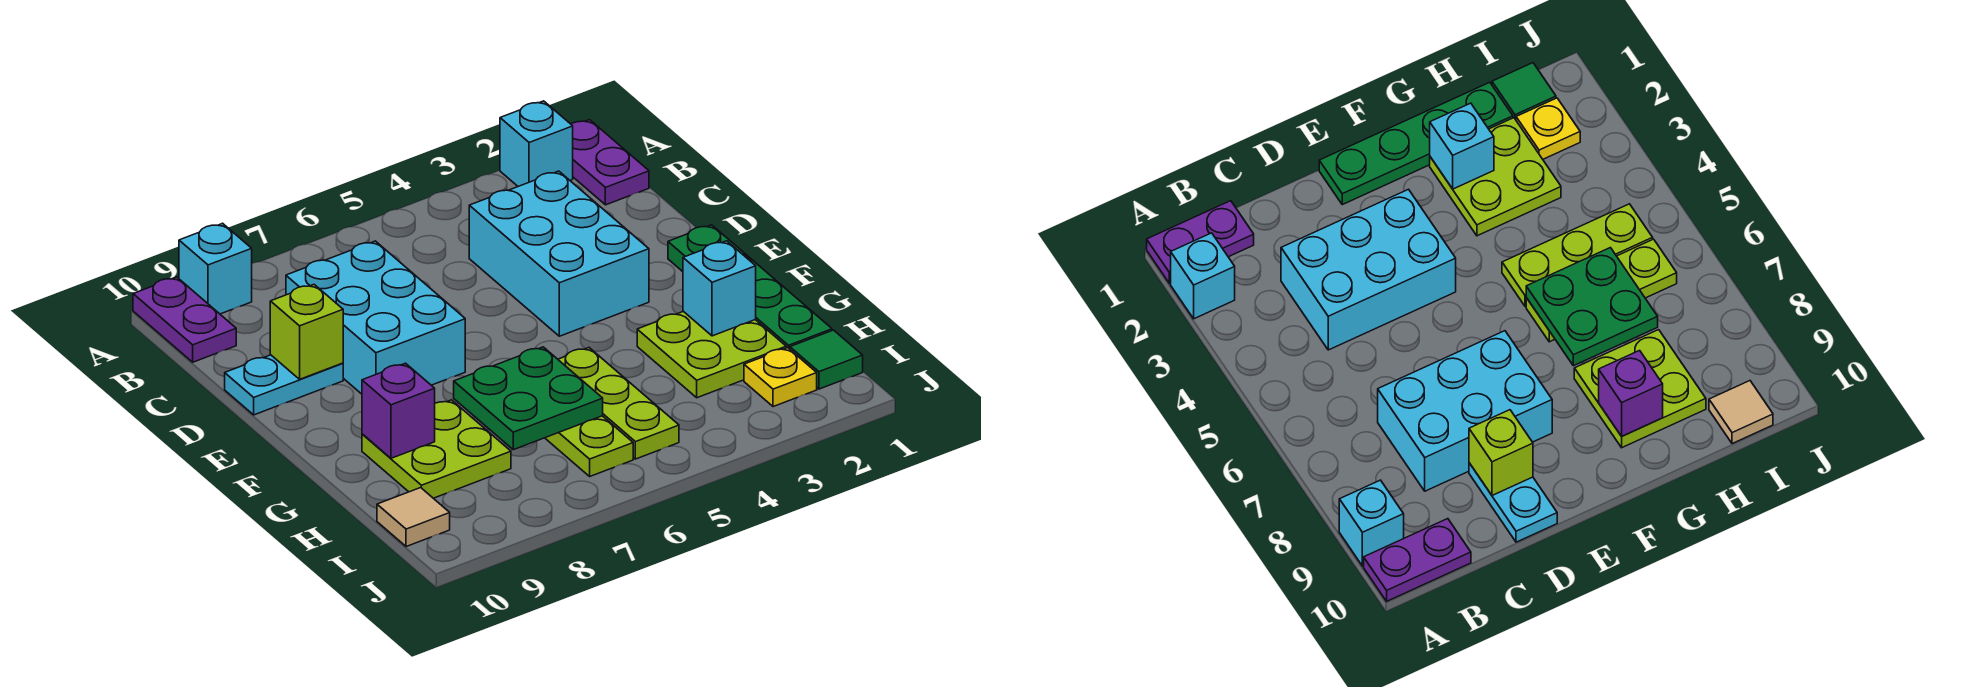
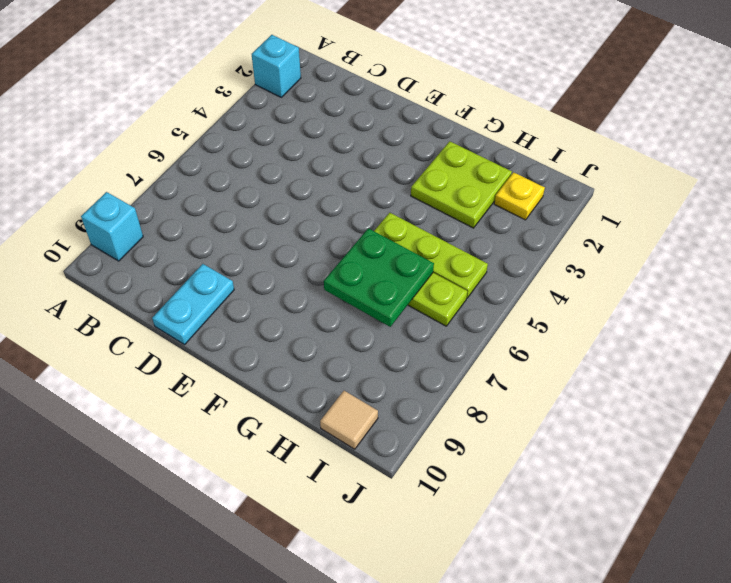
none -> purple 1x2 plate [571,120,649,205]
none -> purple 1x2 plate [133,277,236,362]
none -> cyan 2x3 brick [469,171,649,336]

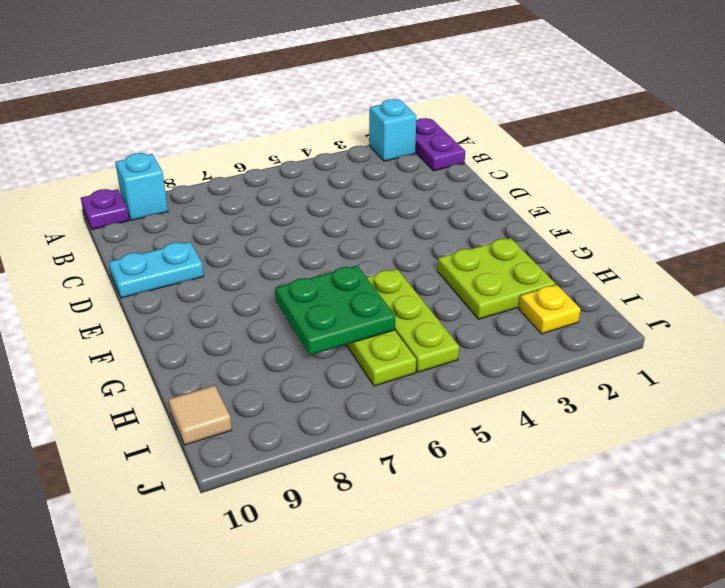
purple 1x1 plate [81,189,129,230] -> purple 1x2 plate [133,277,236,362]
none -> cyan 2x3 brick [469,171,649,336]
none -> cyan 2x3 brick [286,241,465,394]
none -> green 1x4 plate [668,225,832,349]

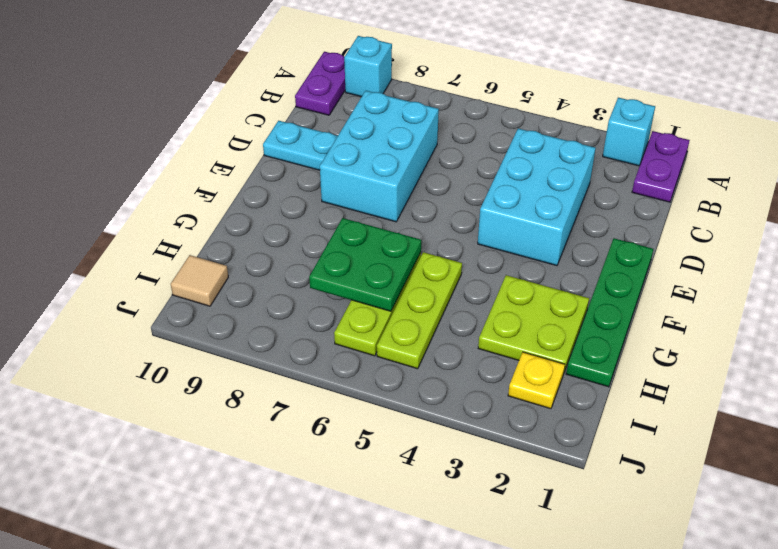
none -> lime 2x2 plate [362,400,511,498]
none -> green 1x1 tile [790,330,863,389]
none -> lime 1x1 brick [270,285,343,379]

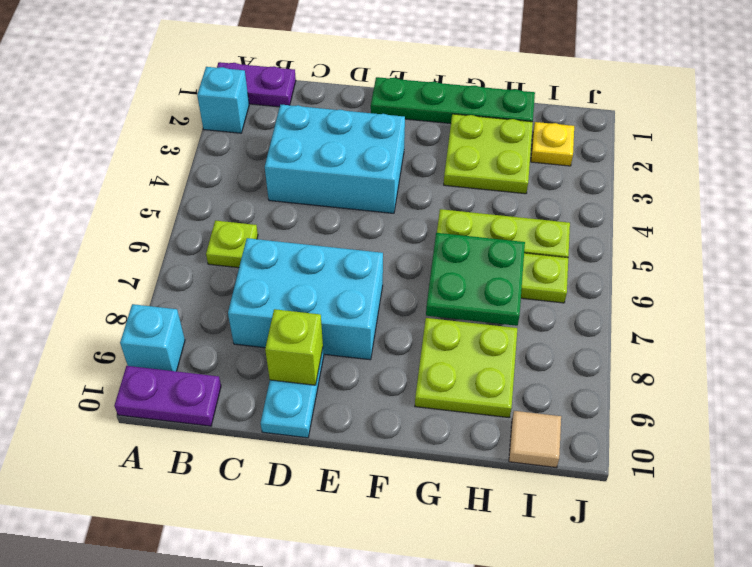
lime 1x1 plate [206,221,258,268] -> none
none -> green 1x1 tile [790,330,863,389]
none -> cyan 1x1 brick [683,241,756,336]
none -> purple 1x1 brick [362,363,435,458]

